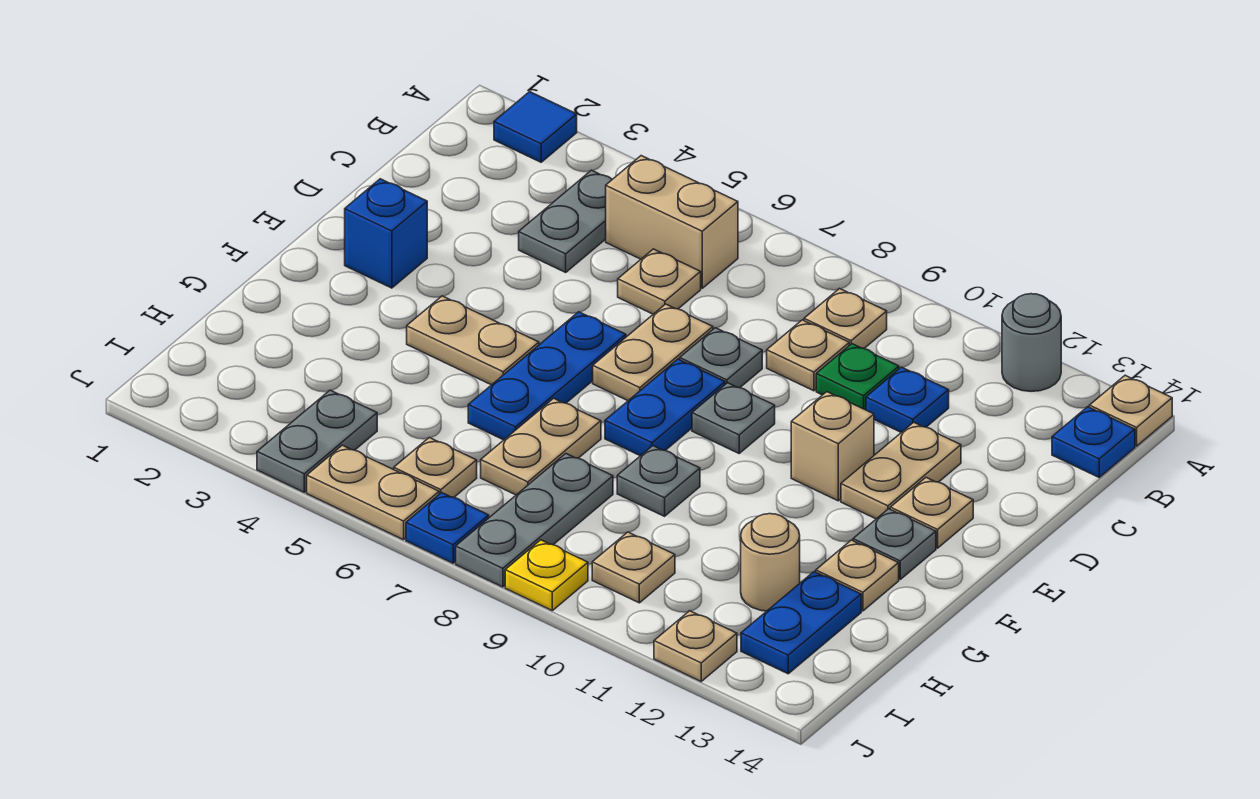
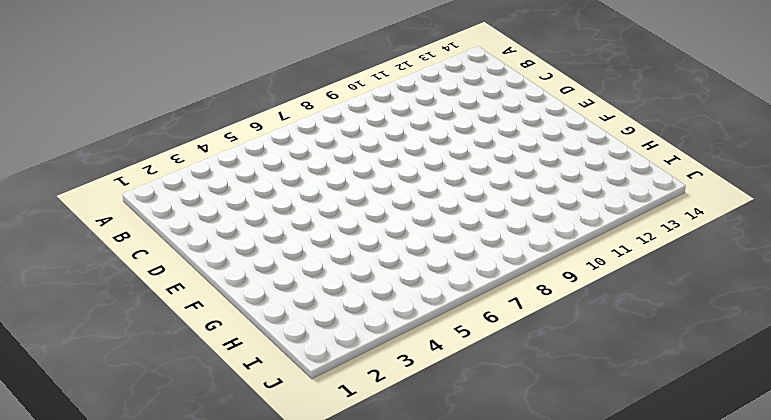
none -> blue 1x1 tile [494,92,577,162]
none -> grey 1x1 round brick [1002,294,1061,391]
none -> tan 1x1 plate [1089,375,1172,446]
none -> grey 1x2 plate [519,170,612,272]

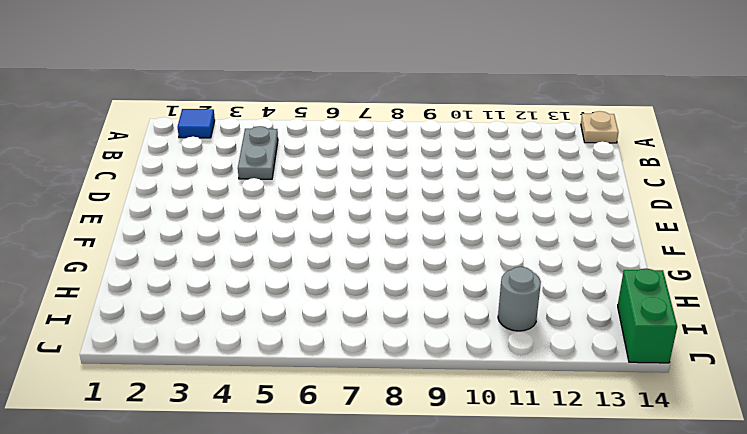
grey 1x1 round brick [498,267,541,331] -> grey 1x1 round brick moved to [1002,294,1061,391]
green 1x2 brick [618,268,677,363] -> none
none -> tan 1x2 brick [606,156,738,288]
none -> tan 1x1 plate [804,289,887,348]
none -> blue 1x1 plate [1052,407,1135,477]
none -> tan 1x1 plate [618,249,701,314]

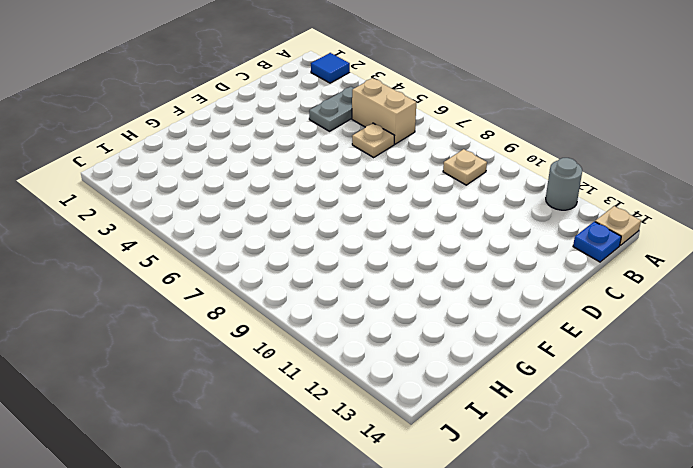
none -> tan 1x1 plate [767,320,849,391]
none -> green 1x1 plate [816,344,899,410]
none -> blue 1x1 plate [866,367,949,432]
none -> tan 1x2 plate [593,304,713,401]

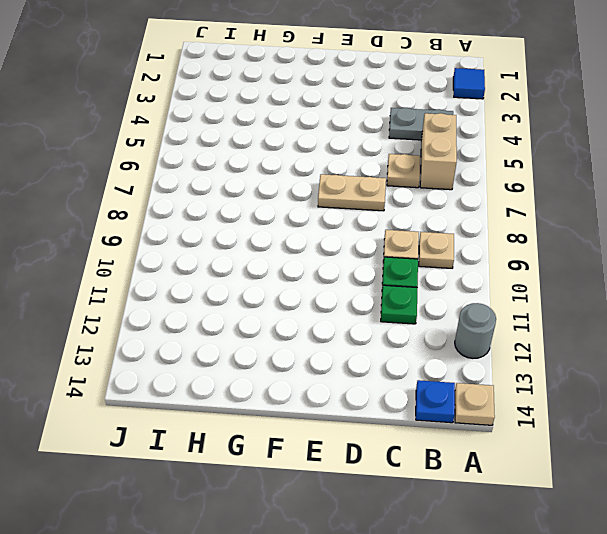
green 1x1 plate [381,285,417,324] -> blue 1x1 plate [866,367,949,432]
none -> grey 1x1 plate [680,328,762,388]
none -> tan 1x2 plate [841,422,961,519]
none -> blue 1x1 brick [345,179,427,288]
none -> blue 1x3 plate [468,312,626,440]

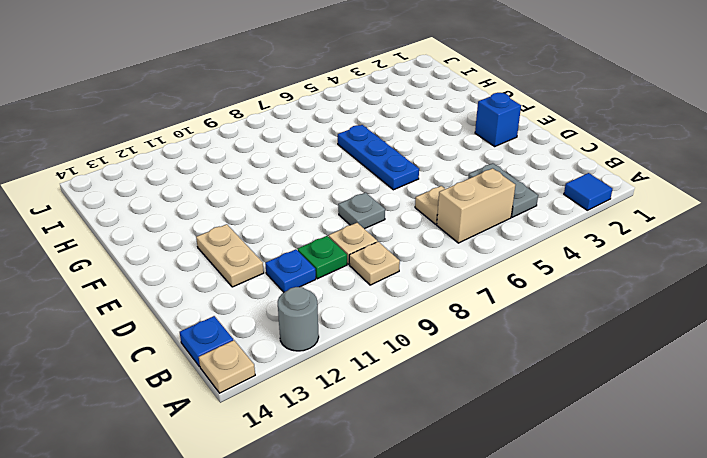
none -> tan 1x2 plate [593,304,713,401]
none -> blue 1x2 plate [605,359,725,456]
none -> grey 1x1 plate [692,383,775,453]
none -> tan 1x1 brick [791,392,874,501]

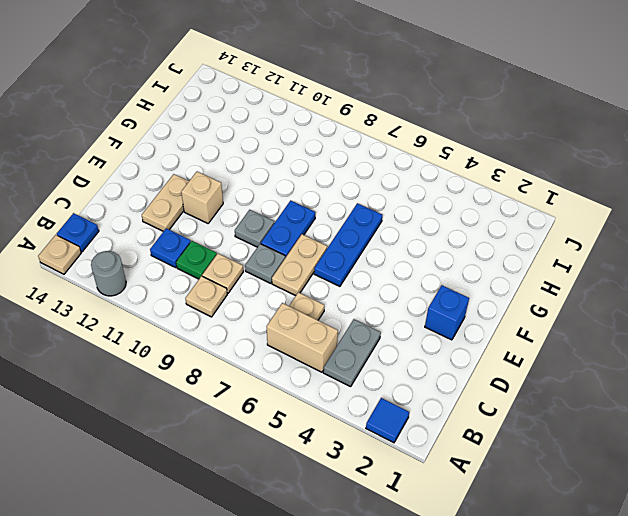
none -> tan 1x1 plate [890,477,973,548]
none -> tan 1x2 plate [407,296,539,385]
none -> grey 1x1 plate [853,509,936,579]
none -> tan 1x2 plate [481,398,601,495]

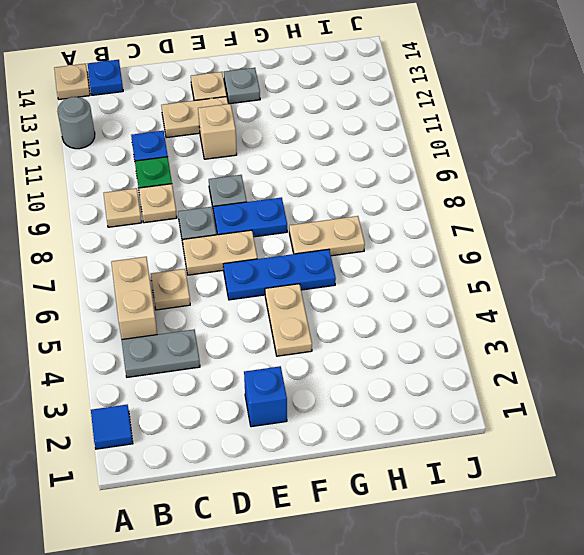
none -> grey 1x1 plate [617,446,700,516]
none -> tan 1x1 plate [816,540,899,611]
none -> grey 1x3 plate [456,454,613,587]
none -> tan 1x1 round brick [741,514,800,611]

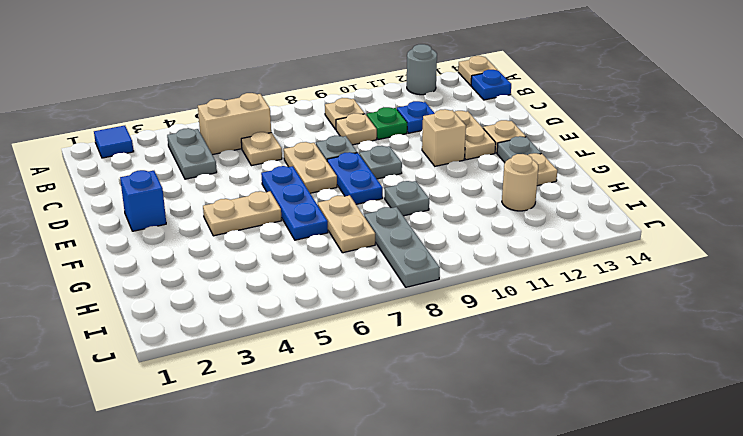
none -> blue 1x2 plate [741,572,861,674]
none -> grey 1x2 plate [257,390,377,492]
none -> tan 1x1 plate [394,438,477,497]
none -> tan 1x1 plate [592,532,675,603]

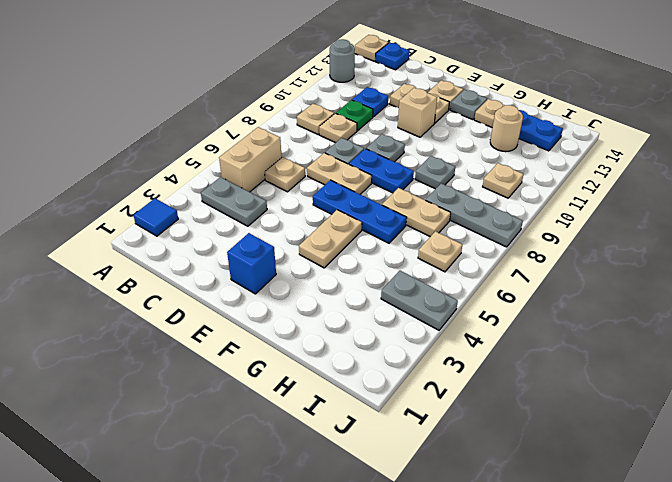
none -> tan 1x2 plate [307,445,439,540]
none -> blue 1x1 plate [406,493,489,563]
none -> yellow 1x1 plate [505,540,588,611]
none -> tan 1x1 plate [654,611,737,681]

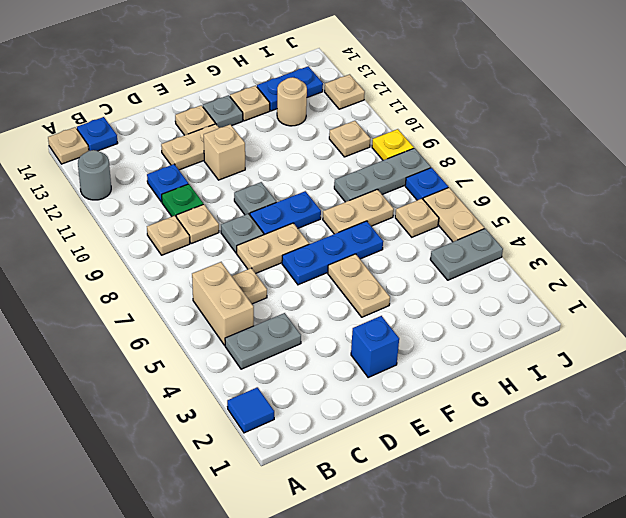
none -> grey 1x1 plate [617,446,700,516]

